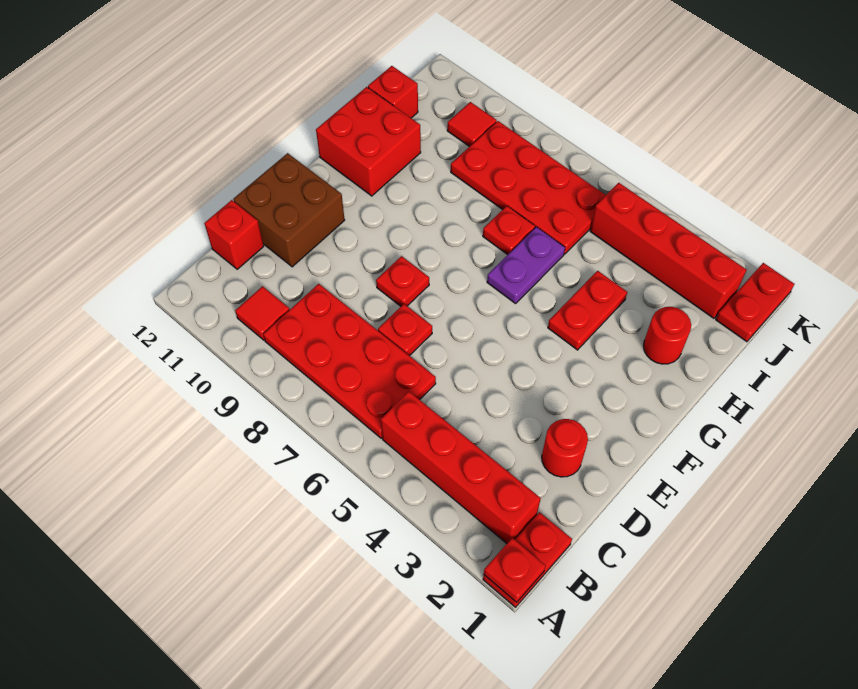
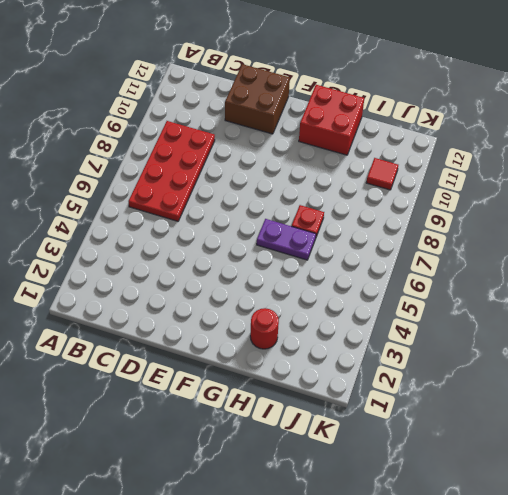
none -> red 1x2 plate [483,512,572,607]
none -> red 1x4 brick [381,391,541,543]
none -> red 1x1 tile [235,286,290,340]

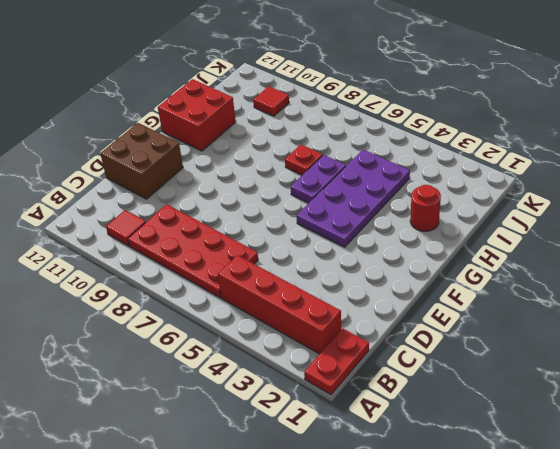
purple 2x4 plate [297,150,410,247] -> red 1x2 plate [548,271,627,350]
none -> red 1x1 brick [204,200,264,269]
none -> red 1x1 round brick [542,419,588,477]
none -> red 1x1 plate [378,304,432,356]

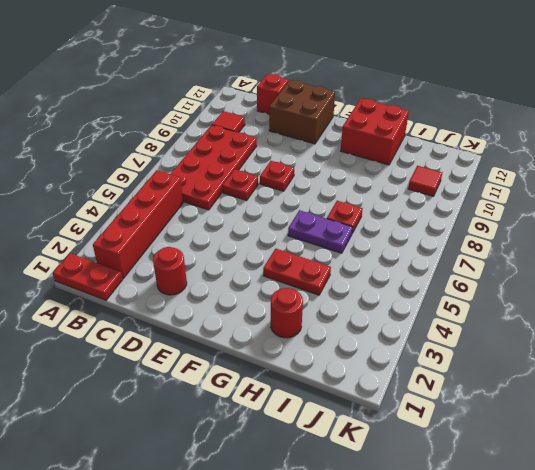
none -> red 2x4 plate [451,121,606,254]
none -> red 1x1 brick [368,66,418,118]
none -> red 1x2 plate [716,263,794,342]

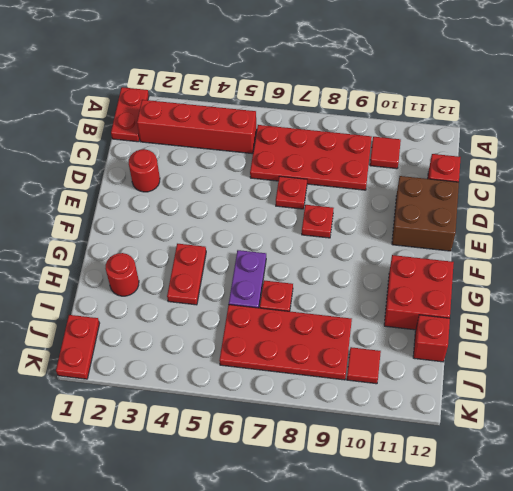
none -> red 1x4 brick [590,183,746,318]
none -> red 1x1 plate [484,538,546,602]

